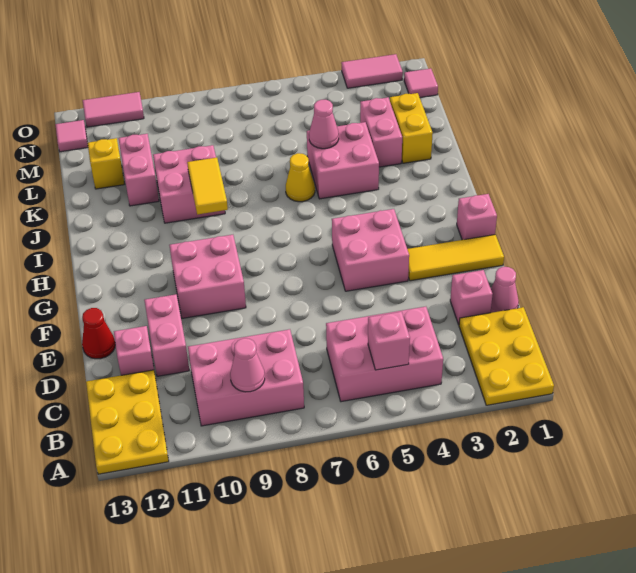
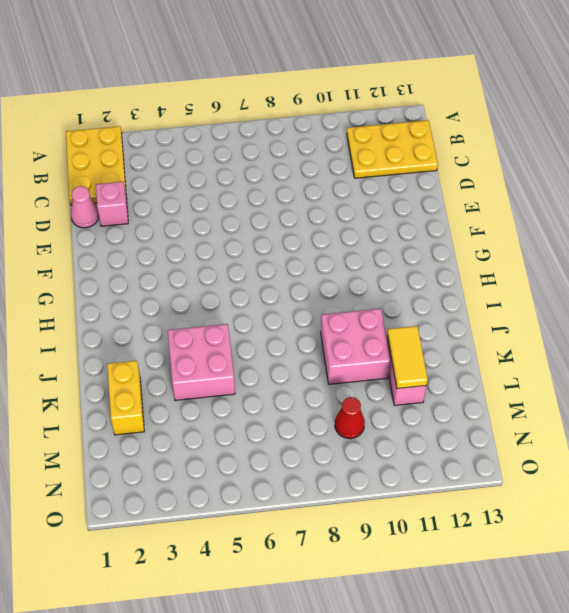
yellow 2x3 plate [347,120,438,178] -> yellow 2x3 plate turned to [86,370,169,474]
yellow 1x2 tile [387,326,428,389] -> yellow 1x2 tile moved to [187,158,228,215]
red 1x1 cone [335,397,365,439] -> red 1x1 cone moved to [82,308,115,359]
none -> pink 2x3 brick [326,307,443,402]
none -> pink 2x3 brick [188,329,304,426]
none -> pink 1x2 brick [144,294,189,376]

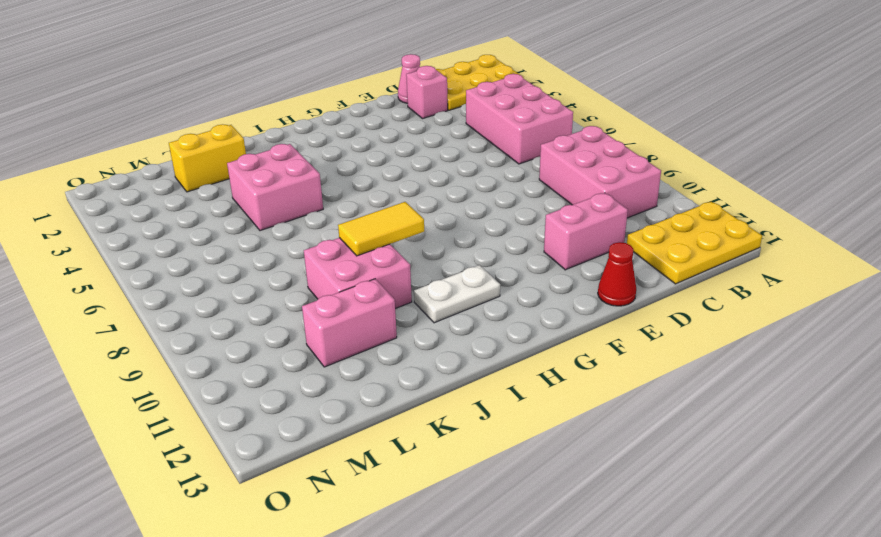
white 1x2 plate [414,265,500,323] -> none
none -> pink 1x1 brick [114,326,154,375]
none -> yellow 1x3 tile [407,235,504,281]
none -> pink 2x2 brick [332,209,409,291]

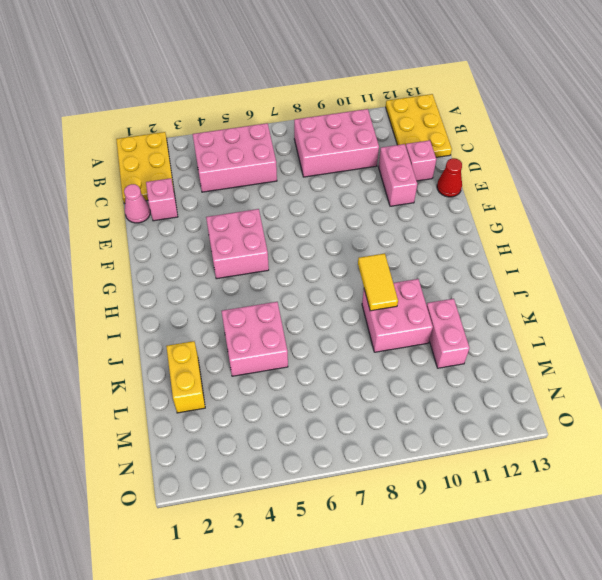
none -> yellow 1x3 tile [407,235,504,281]
none -> pink 2x2 brick [169,235,246,318]
none -> pink 1x1 brick [457,194,497,240]

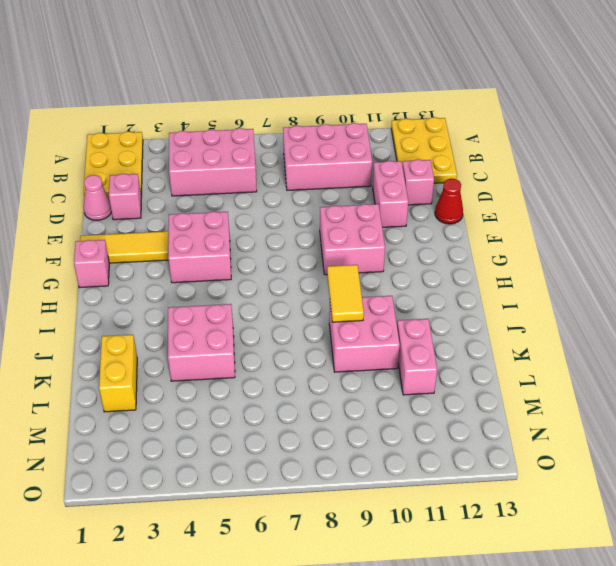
none -> yellow 1x1 cone [286,153,315,202]
none -> pink 1x2 brick [360,97,402,167]
none -> yellow 1x1 brick [87,138,124,189]

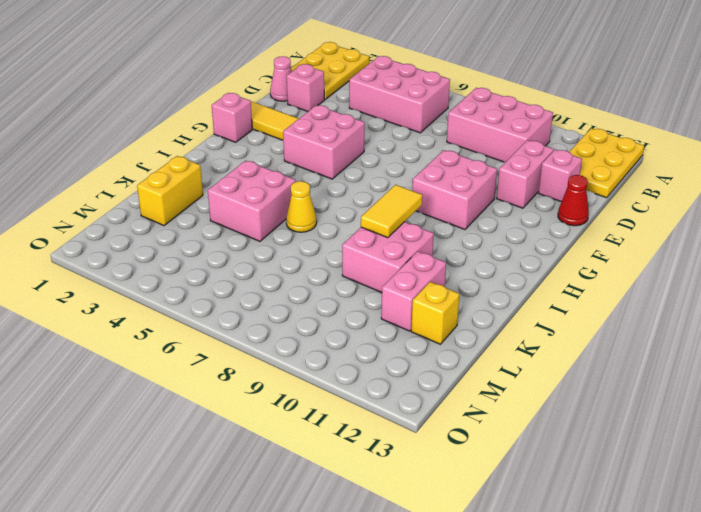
none -> pink 1x2 brick [360,97,402,167]
none -> pink 1x1 tile [404,68,438,97]
none -> pink 1x1 tile [55,120,88,152]

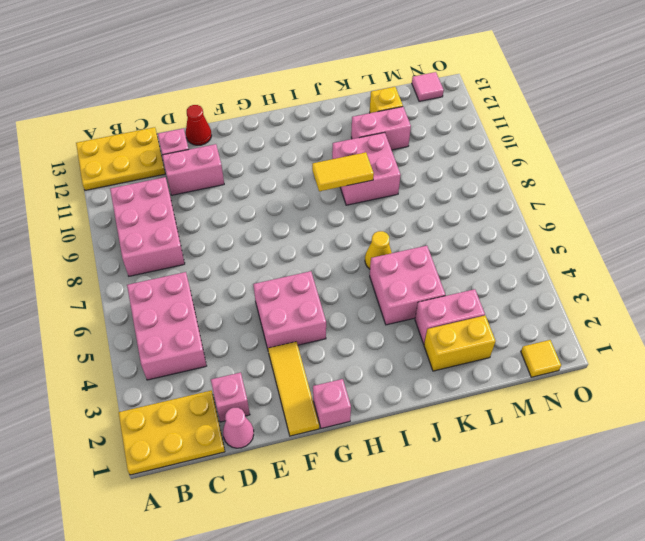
yellow 1x1 tile [521,340,561,377] -> pink 1x1 tile [404,68,438,97]
none -> pink 2x2 brick [169,235,246,318]
none -> pink 1x2 tile [341,54,403,88]
none -> pink 1x2 tile [83,92,144,127]

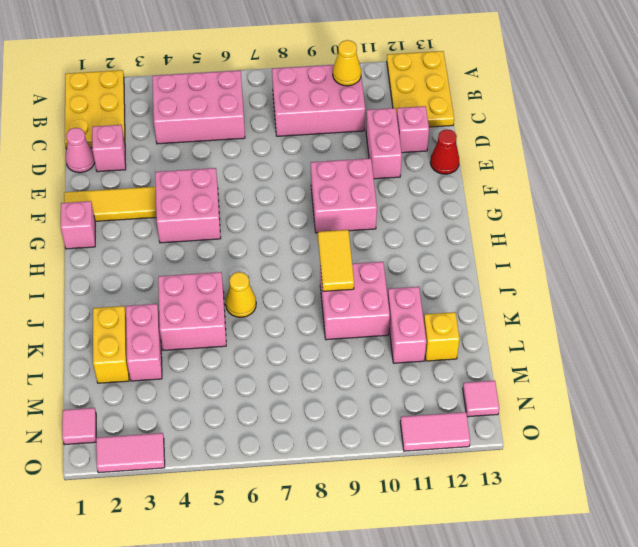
yellow 1x1 cone [333,40,361,86] -> none
none -> pink 1x1 brick [368,312,410,370]
none -> pink 1x1 cone [230,338,265,392]
none -> pink 1x1 cone [309,100,339,149]

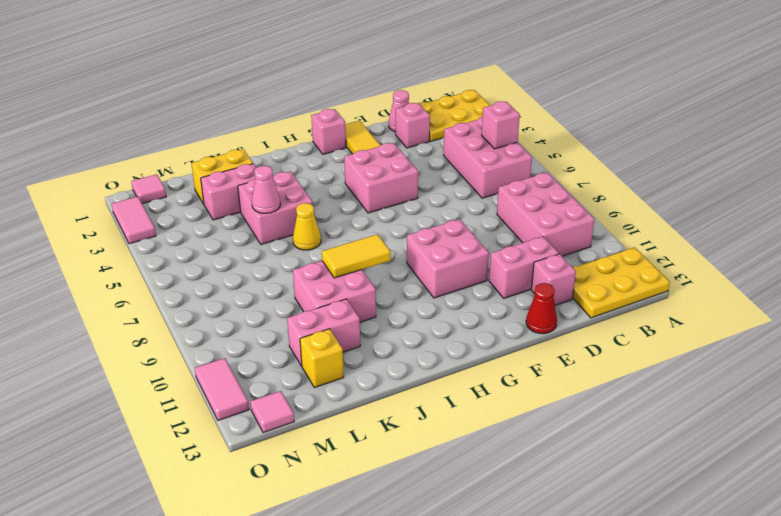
none -> pink 1x1 cone [230,338,265,392]

